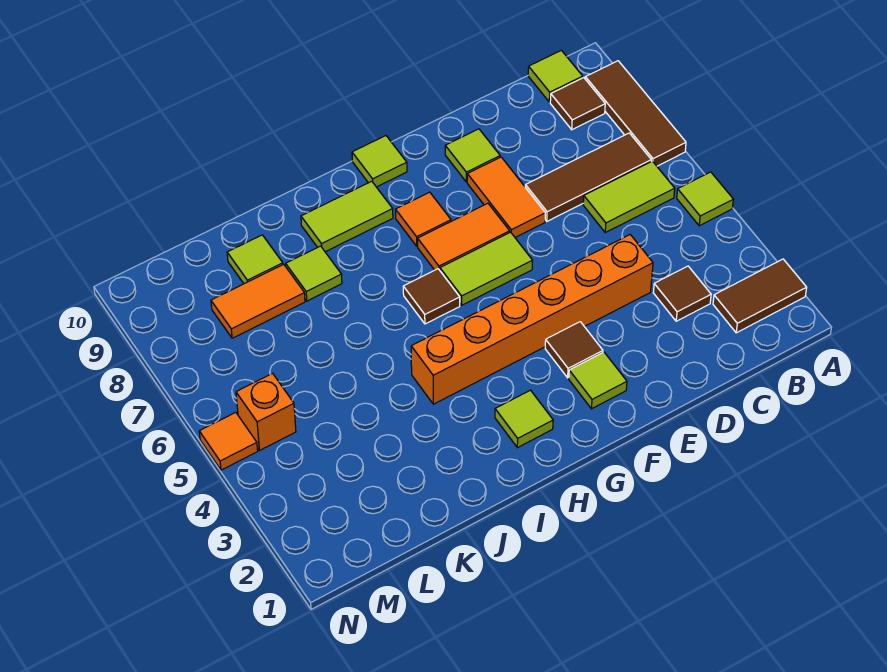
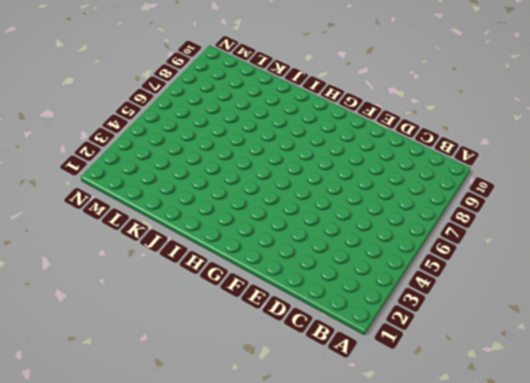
none -> brown 1x2 tile [713,259,807,333]
none -> lime 1x1 tile [677,172,733,226]
none -> brown 1x3 tile [585,61,686,166]

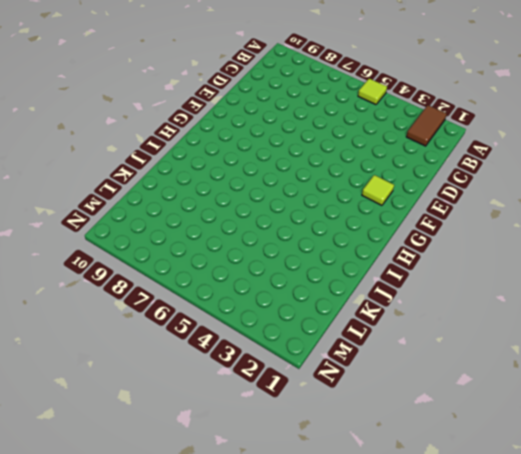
none -> brown 1x3 tile [585,61,686,166]
none -> lime 1x2 tile [583,161,675,232]
none -> brown 1x3 tile [525,133,651,221]

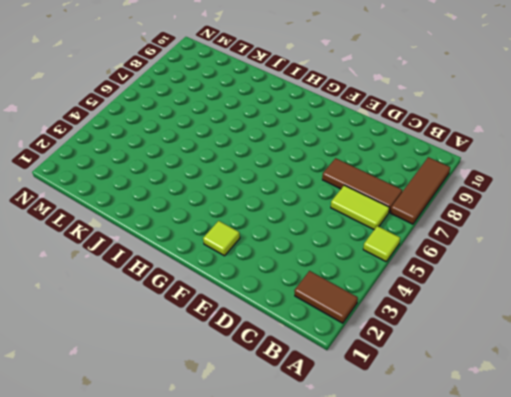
none -> brown 1x1 tile [550,78,605,130]
none -> lime 1x1 tile [528,50,583,102]
none -> brown 1x1 tile [653,266,711,321]

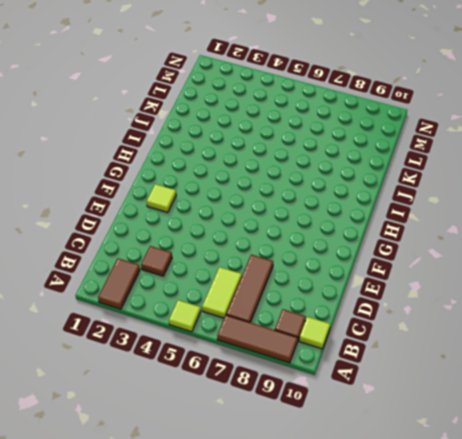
none -> orange 1x6 brick [411,235,653,404]
none -> orange 1x2 tile [467,157,545,237]
none -> lime 1x1 tile [445,129,500,182]

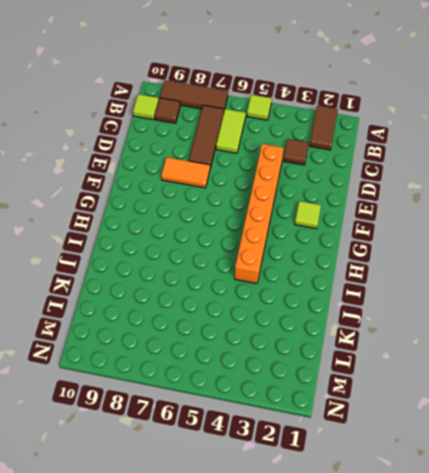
none -> lime 1x1 tile [445,129,500,182]
none -> brown 1x1 tile [545,322,603,378]
none -> lime 1x2 tile [440,232,533,305]

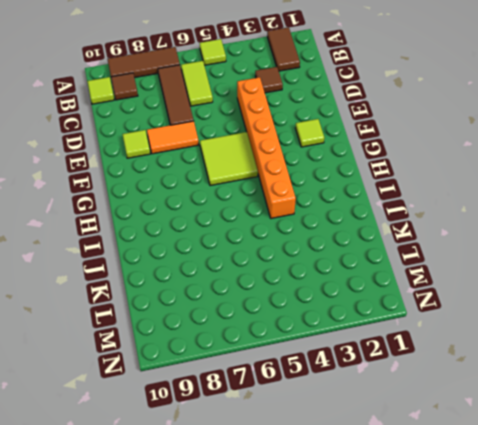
lime 2x2 tile [200,132,258,186] -> lime 1x2 tile [440,232,533,305]
none -> brown 1x1 tile [545,322,603,378]
none -> orange 1x2 tile [418,203,510,270]
none -> orange 1x1 tile [396,192,451,246]

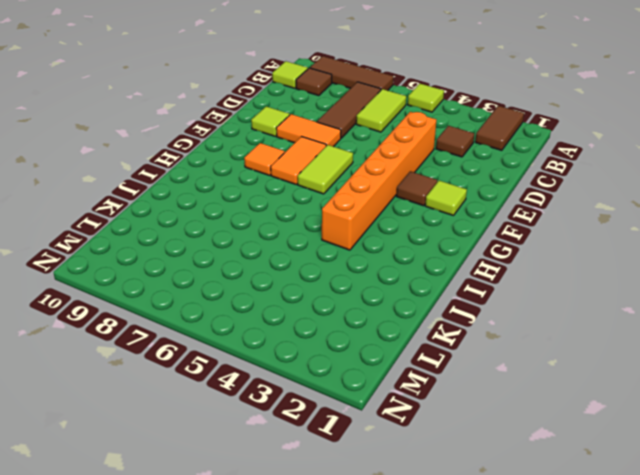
none -> lime 1x1 tile [352,136,407,187]
none -> lime 1x1 tile [495,390,553,448]
none -> brown 1x1 tile [403,269,460,324]

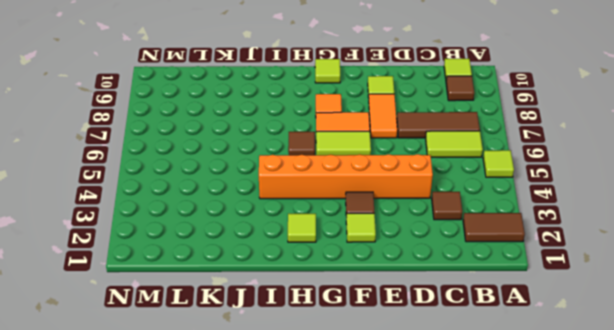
none -> brown 1x3 tile [585,61,686,166]
none -> lime 1x2 tile [301,181,393,252]
none -> lime 1x1 tile [286,246,342,301]

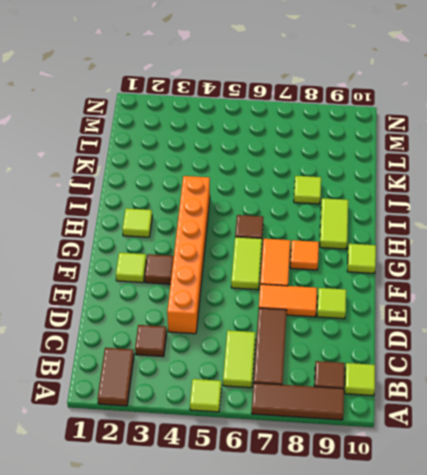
none -> orange 1x2 tile [211,264,305,338]
none -> lime 1x1 tile [227,235,283,284]
none -> orange 1x1 brick [236,373,296,450]

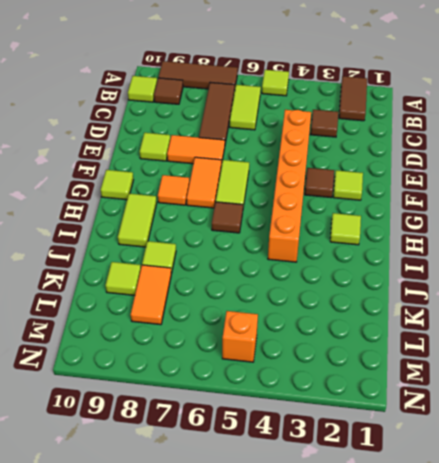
none -> orange 1x1 tile [199,412,258,470]

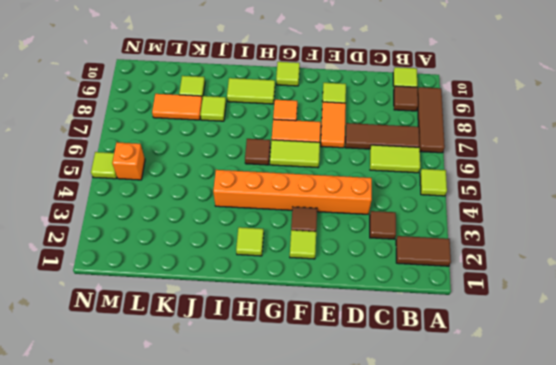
lime 1x1 tile [91,152,117,179] -> orange 1x1 tile [199,412,258,470]

